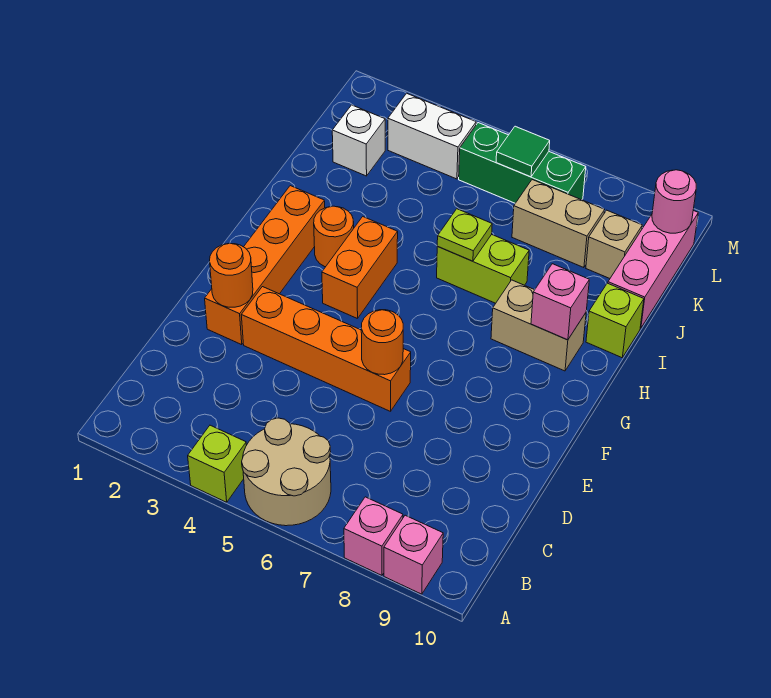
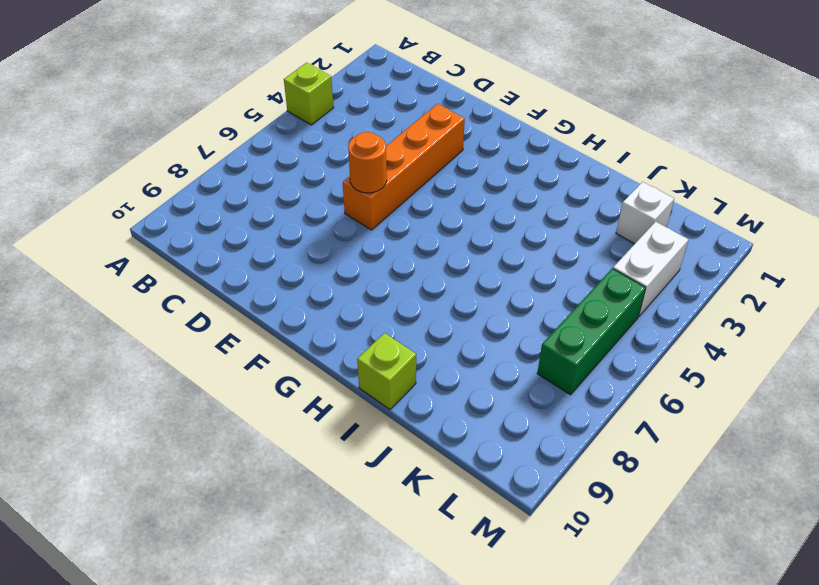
none -> tan 2x2 round brick [242,418,331,526]
none -> pink 1x1 brick [344,497,403,575]
none -> pink 1x1 brick [384,515,443,594]

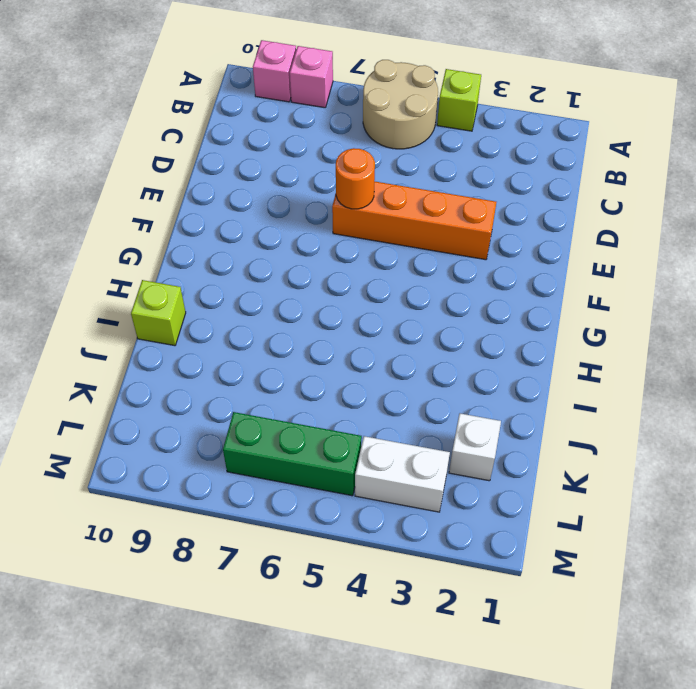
none -> orange 1x4 brick [205,186,325,345]
none -> orange 1x2 brick [322,217,398,319]
none -> orange 1x1 round brick [314,206,354,267]

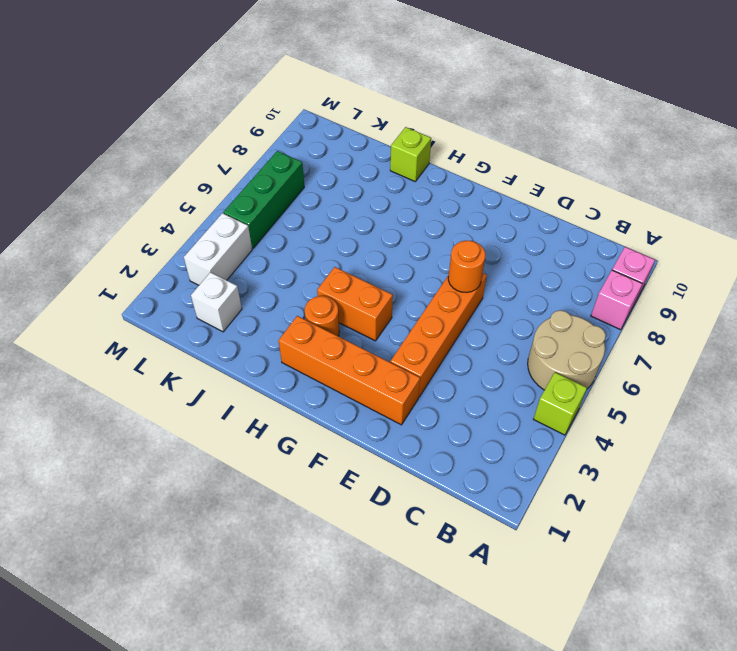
none -> tan 1x2 brick [491,280,586,371]
none -> lime 1x2 brick [437,234,529,303]
none -> pink 1x3 brick [608,210,698,328]

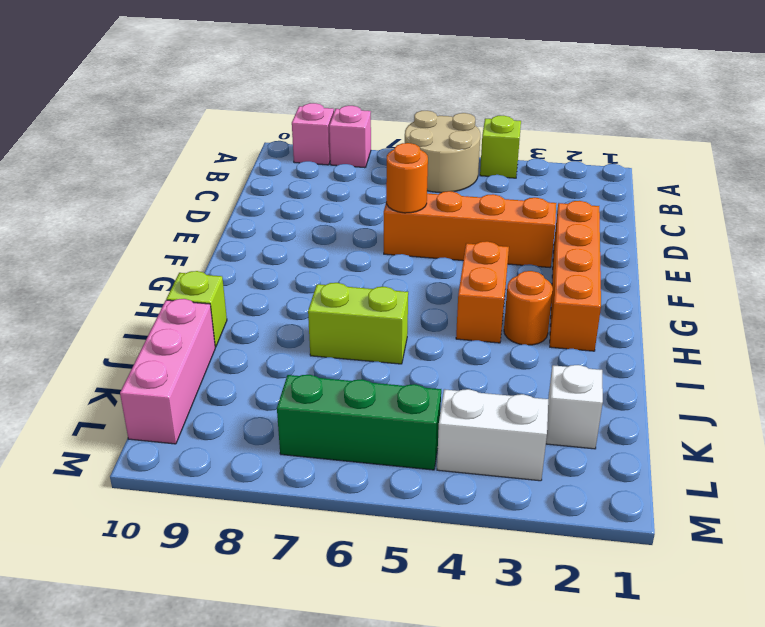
none -> tan 1x2 brick [491,280,586,371]
none -> tan 1x2 brick [512,180,605,268]
none -> tan 1x1 brick [586,210,642,278]

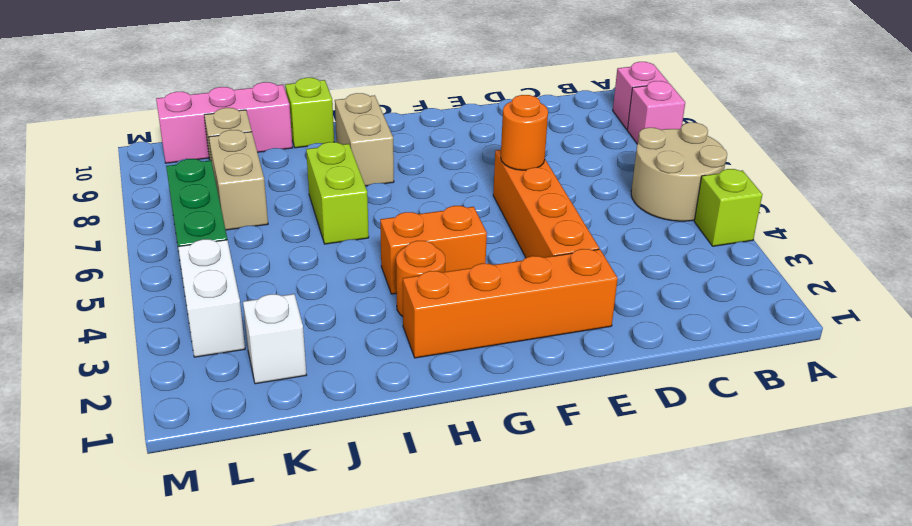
none -> orange 1x1 round brick [210,243,253,307]
none -> pink 1x1 brick [531,264,589,340]
none -> lime 1x1 plate [437,209,492,261]

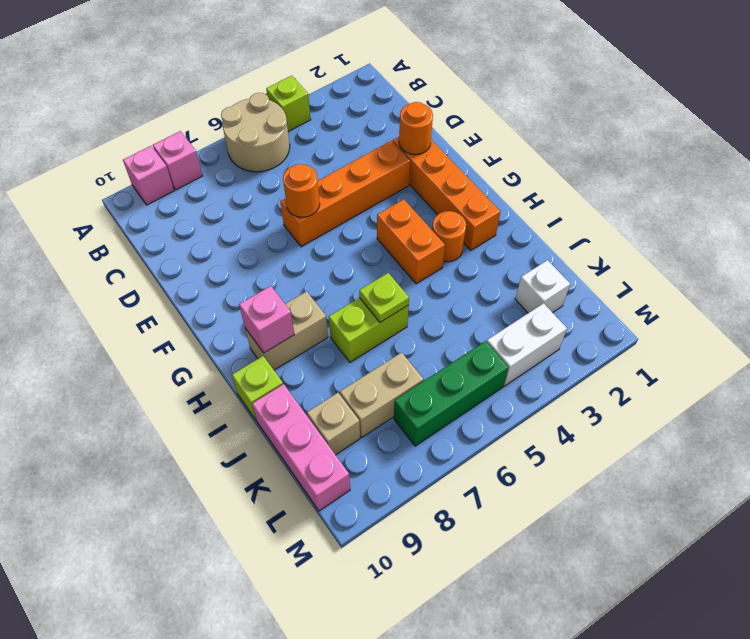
none -> green 1x1 tile [496,126,550,177]
none -> pink 1x1 round brick [652,170,696,233]

